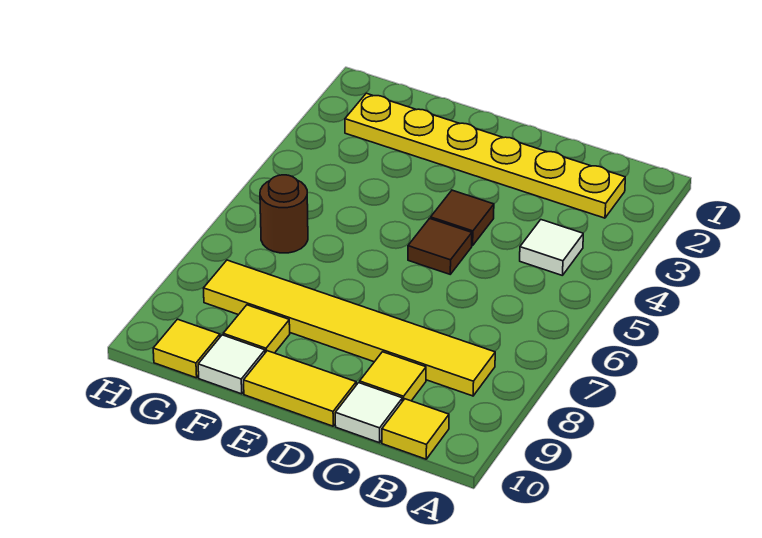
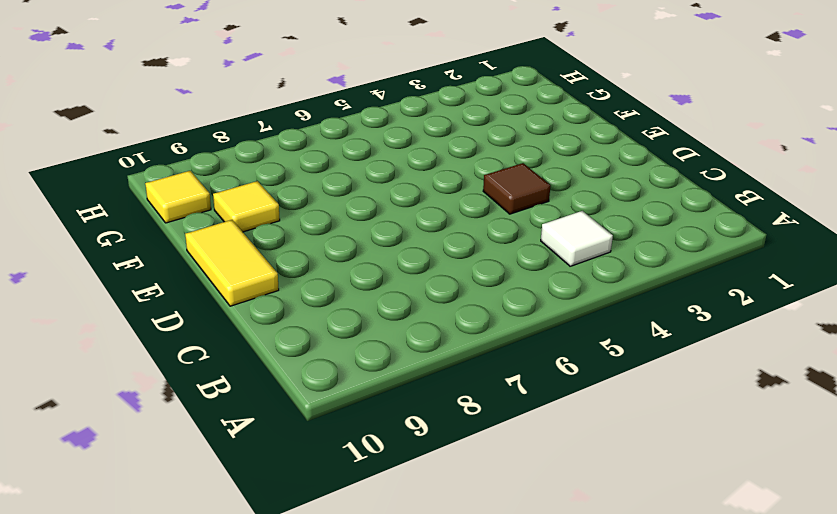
none -> yellow 1x6 plate [345,93,625,218]
none -> yellow 1x6 tile [204,260,495,396]
none -> yellow 1x1 tile [382,399,449,459]

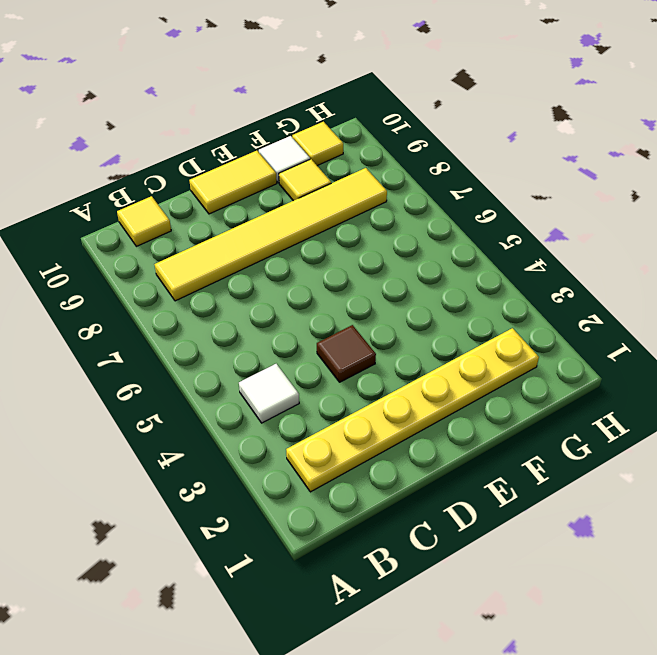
none -> yellow 1x1 tile [360,352,426,401]
none -> white 1x1 tile [335,383,402,443]
none -> brown 1x1 tile [408,218,472,274]

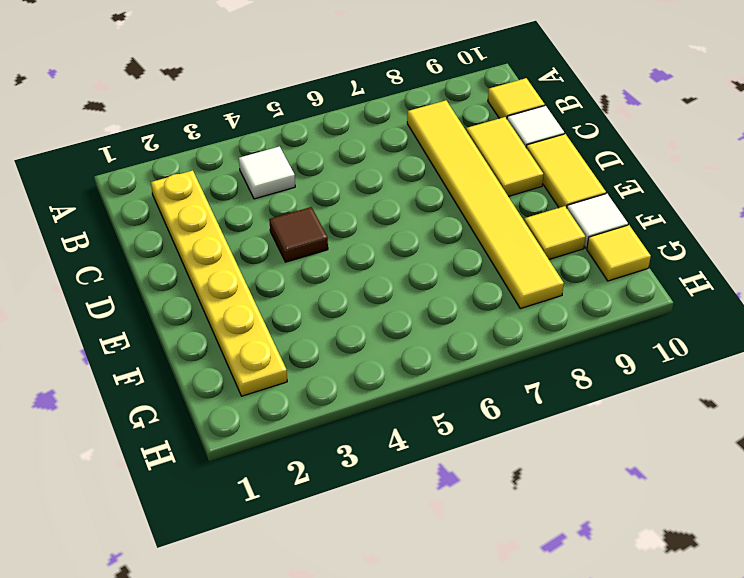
yellow 1x2 tile [466,117,543,196] -> yellow 1x1 tile [360,352,426,401]
none -> brown 1x1 tile [408,218,472,274]
none -> brown 1x1 round brick [260,175,308,253]

